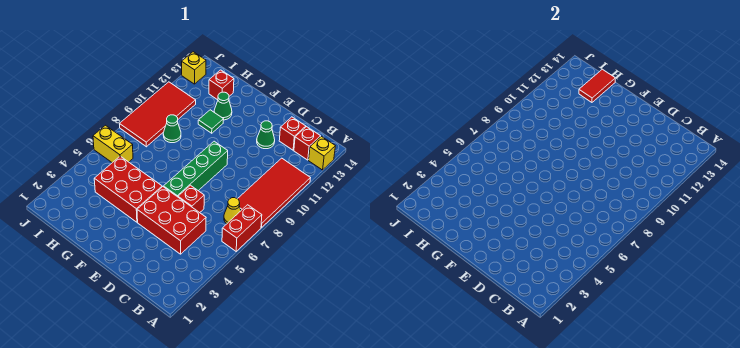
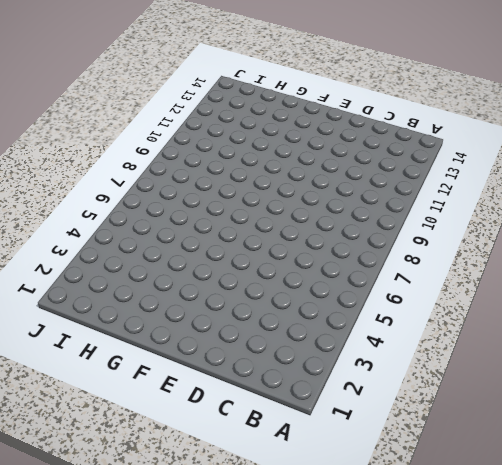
none -> red 1x2 brick [222,205,262,252]
none -> red 2x4 tile [238,158,310,228]
none -> yellow 1x1 brick [309,136,335,170]

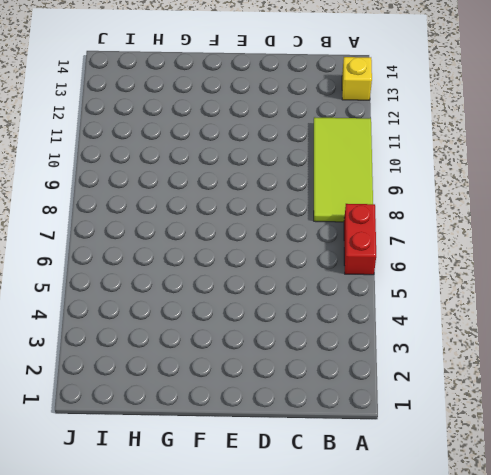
lime 2x4 tile [314,117,373,222] -> red 2x4 tile [238,158,310,228]
none -> yellow 1x1 cone [224,198,241,224]
none -> red 1x1 brick [294,127,321,160]
none -> red 2x3 brick [137,187,206,254]

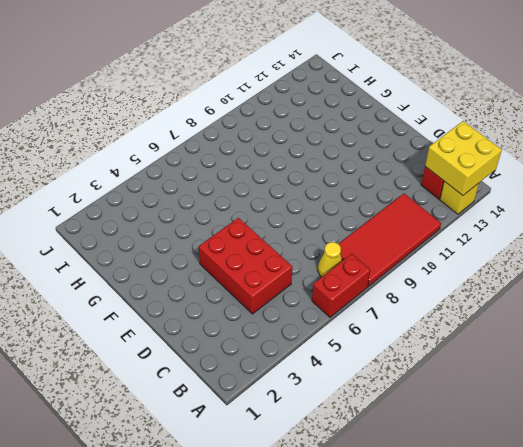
yellow 2x2 brick [425,121,502,196] -> none
none -> red 1x1 brick [279,117,306,150]
none -> red 1x1 brick [178,185,204,213]
none -> green 1x1 cone [257,121,275,149]

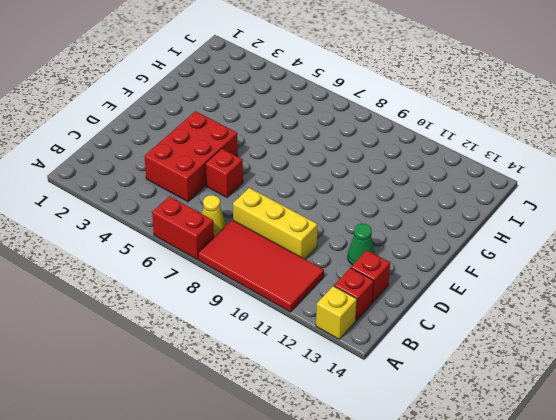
yellow 1x3 brick [233,188,318,259] -> none
none -> green 1x4 brick [164,141,228,197]
none -> red 2x3 brick [94,156,162,222]
none -> green 1x1 tile [198,110,223,133]

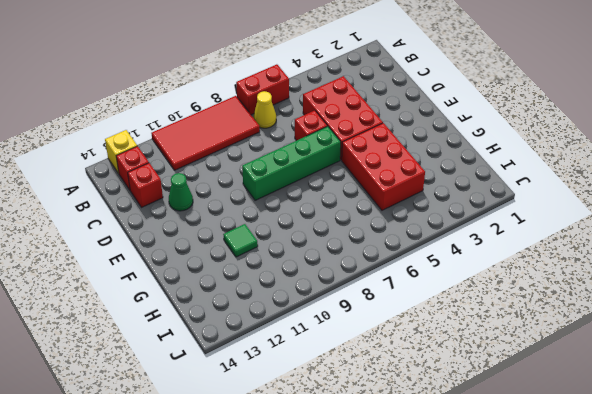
none -> green 1x1 cone [214,92,232,120]
none -> green 1x1 cone [163,115,181,143]
none -> red 1x1 brick [209,70,234,100]

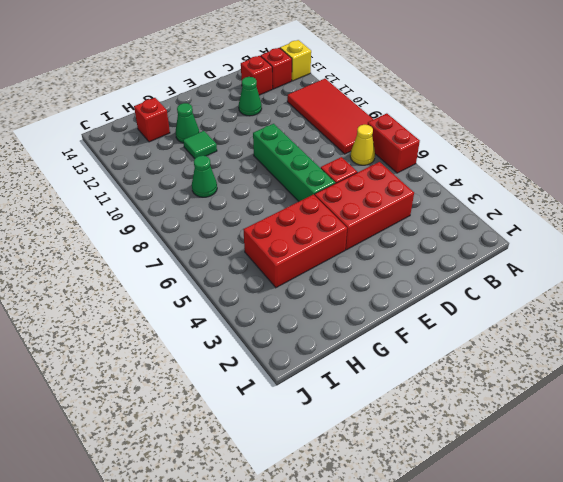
none -> yellow 1x2 brick [93,125,133,163]
none -> red 2x4 tile [120,82,196,147]
none -> yellow 1x1 brick [182,52,206,84]

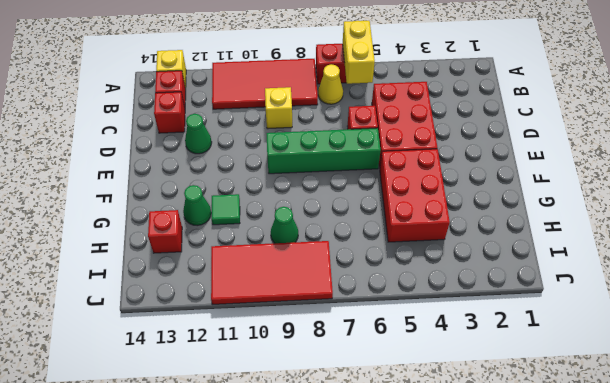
yellow 1x2 brick [343,21,375,84] -> yellow 1x2 brick moved to [93,125,133,163]
yellow 1x1 brick [265,87,292,129] -> yellow 1x1 brick moved to [182,52,206,84]
none -> red 1x2 tile [579,69,615,102]

